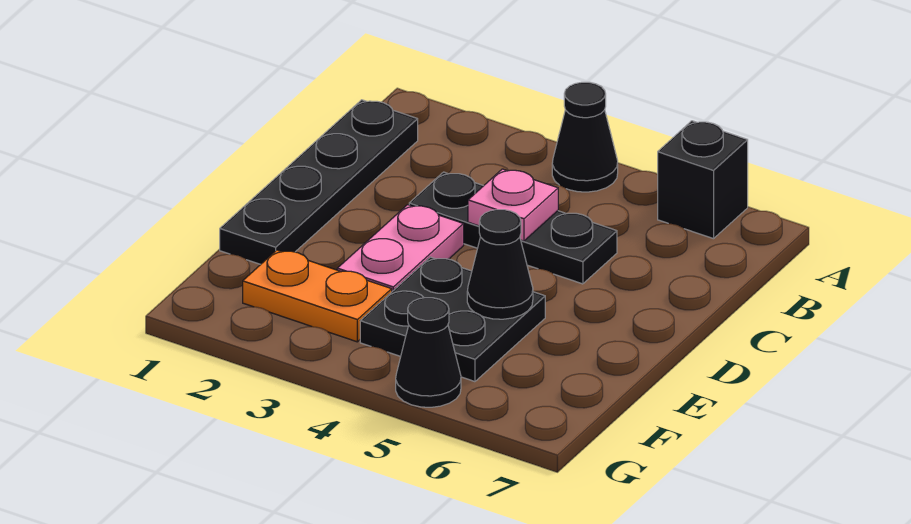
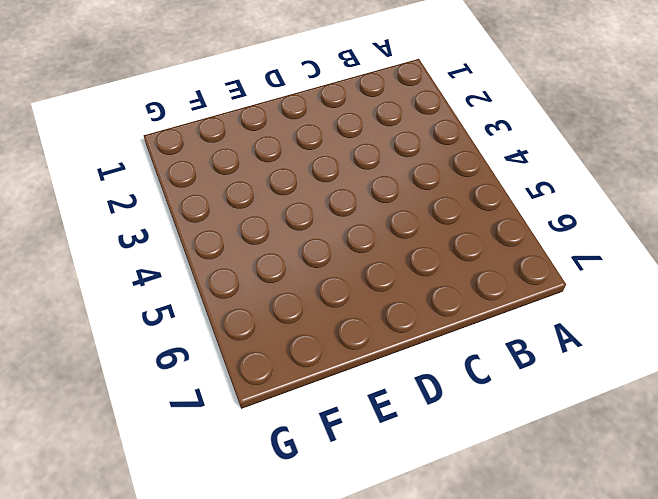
none -> black 1x1 cone [552,82,618,192]
none -> black 1x1 brick [658,121,748,239]

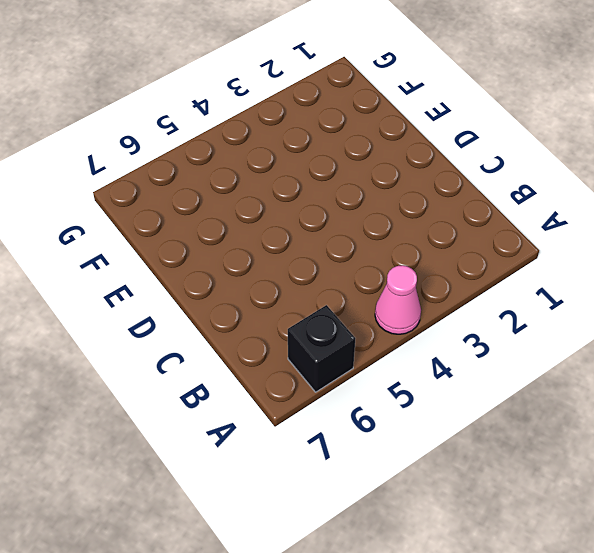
pink 1x1 cone [375,265,421,334] -> black 1x1 cone [552,82,618,192]
none -> black 1x4 plate [220,100,418,264]
none -> black 1x3 plate [409,172,617,284]

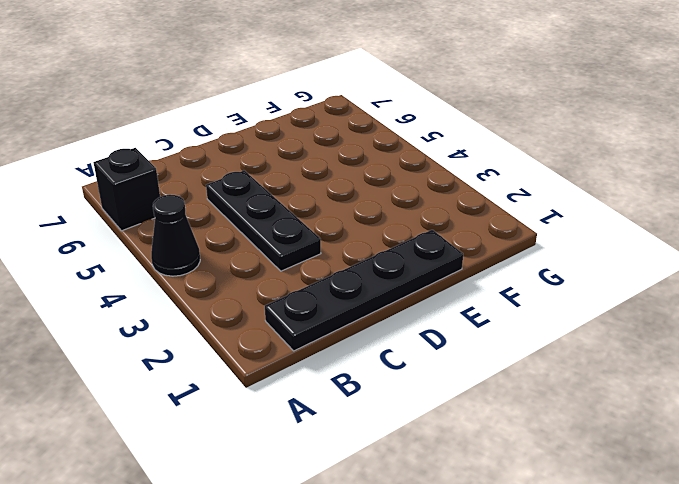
none -> pink 1x2 plate [337,205,464,291]
none -> black 2x2 plate [360,257,545,382]

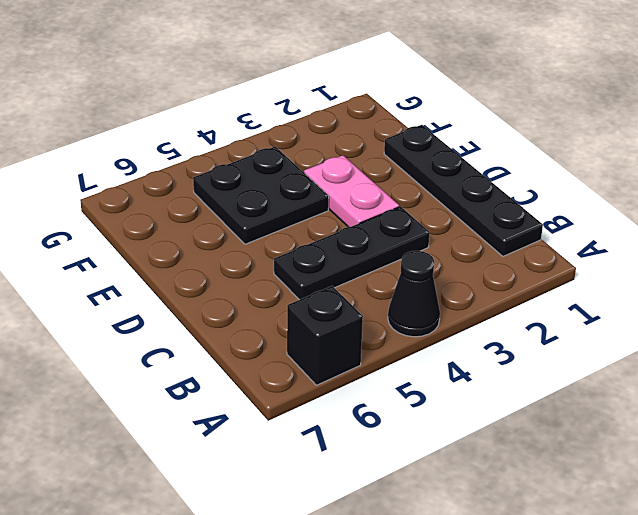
none -> orange 1x2 plate [243,250,392,342]
none -> black 1x1 cone [396,298,461,407]

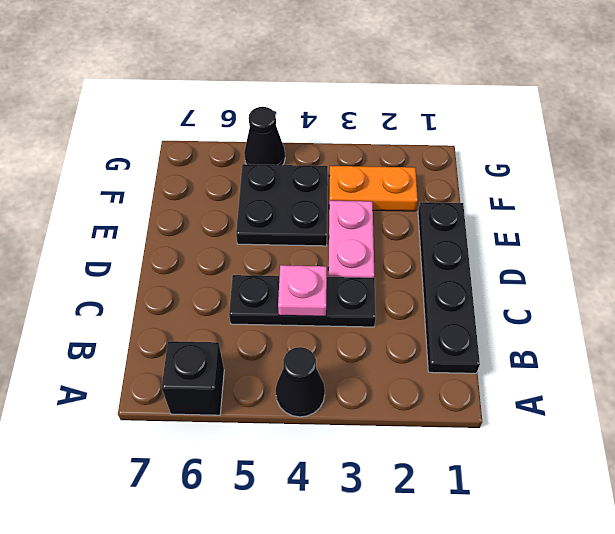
none -> black 1x1 cone [467,210,533,319]

